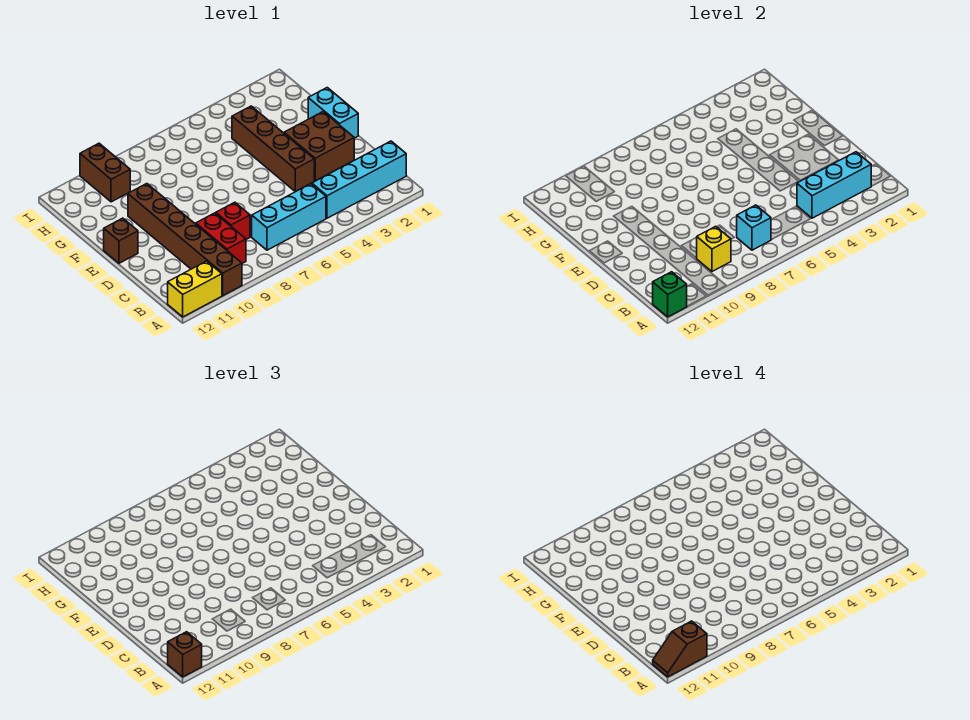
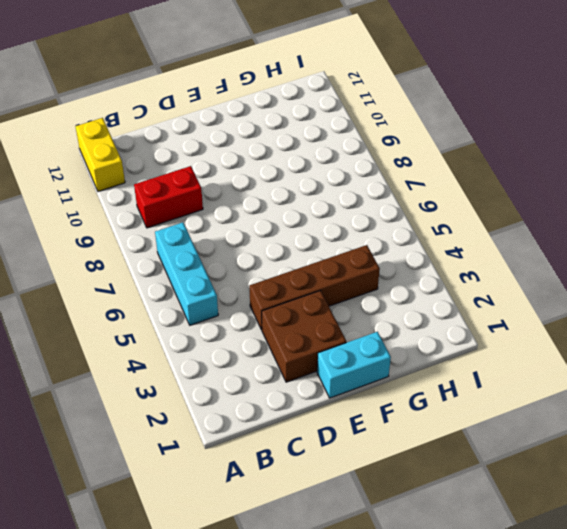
none -> brown 1x6 brick [128,184,242,296]
none -> cyan 1x4 brick [312,141,406,218]
none -> red 1x1 brick [216,202,250,239]

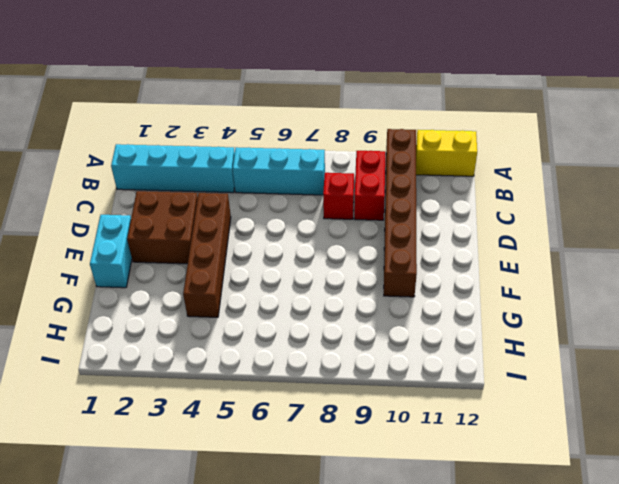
none -> brown 1x1 brick [104,218,138,263]
none -> brown 1x2 brick [80,143,130,202]
none -> green 1x1 brick [653,272,687,317]

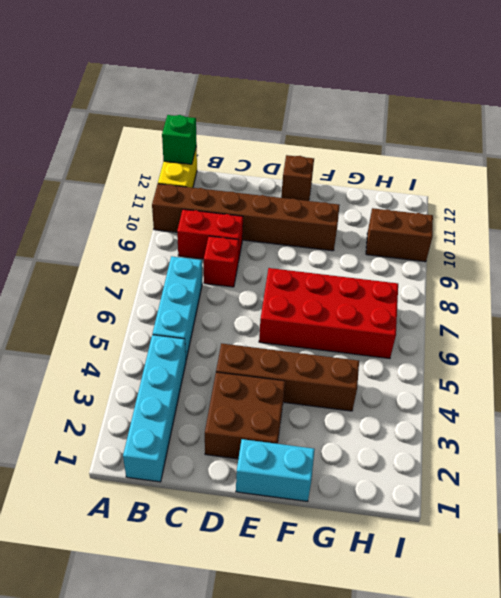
red 2x4 brick [259,268,398,359] -> none
none -> cyan 1x3 brick [797,152,871,218]
none -> cyan 1x1 brick [737,205,771,250]
none -> yellow 1x1 brick [697,226,731,271]

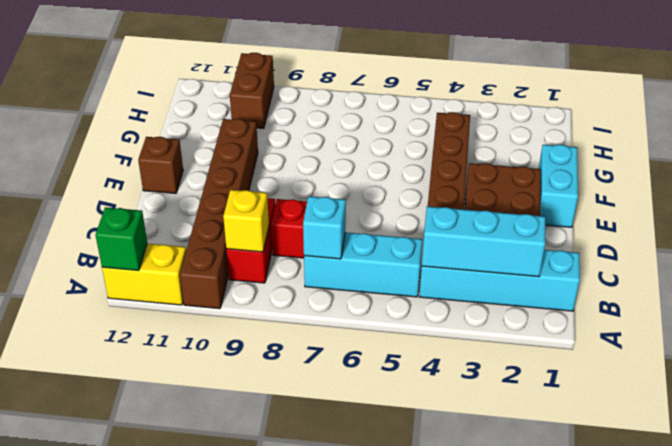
none -> brown 1x1 brick [168,632,202,677]
none -> brown 1x2 slope [653,621,707,677]

